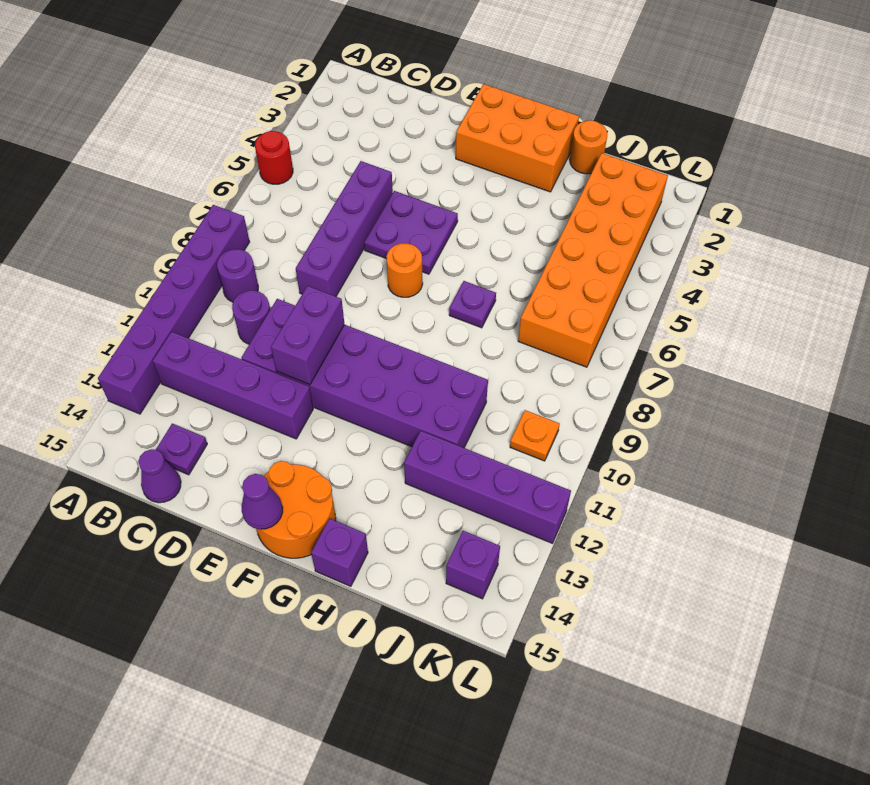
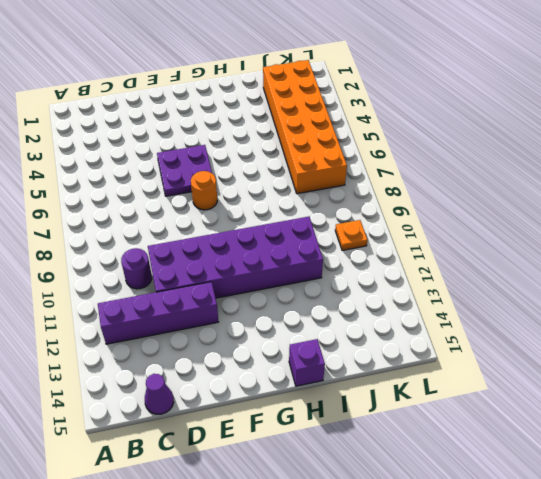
none -> red 1x1 round brick [255,131,293,184]
none -> purple 1x6 brick [98,205,249,414]
none -> purple 1x1 round brick [217,249,258,302]

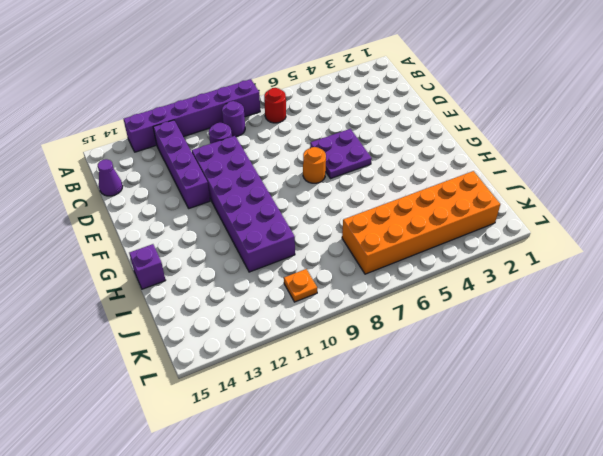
red 1x1 round brick [264,88,286,123] -> red 1x1 round brick moved to [255,131,293,184]
none -> purple 1x1 plate [156,424,207,475]
none -> purple 1x4 brick [296,161,393,296]
none -> orange 2x3 brick [456,84,579,192]

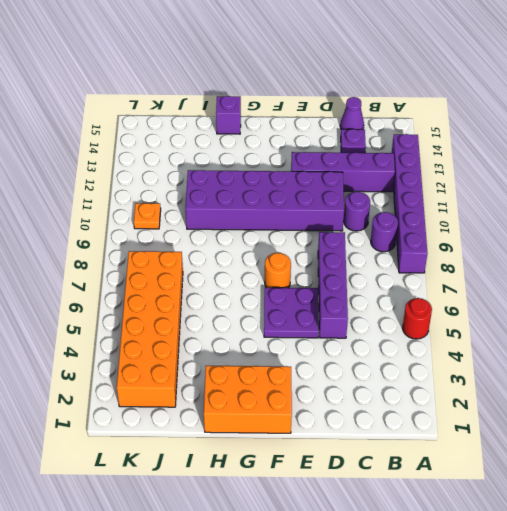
none -> orange 2x2 round brick [256,461,336,558]
none -> purple 1x1 plate [449,281,496,328]
none -> orange 1x1 round brick [570,120,607,174]

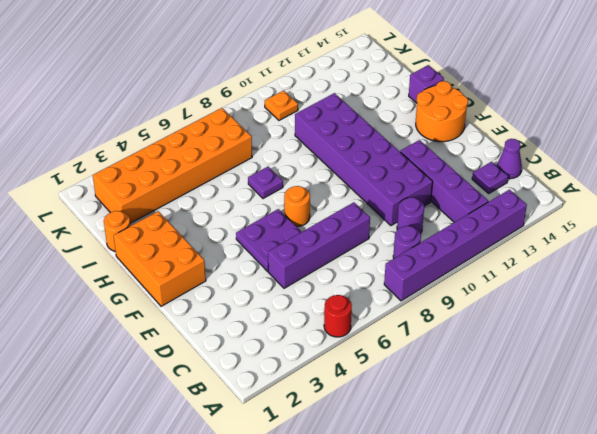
none -> purple 1x4 brick [404,431,571,543]
none -> purple 1x1 brick [446,531,500,599]
none -> purple 1x2 brick [271,286,345,385]

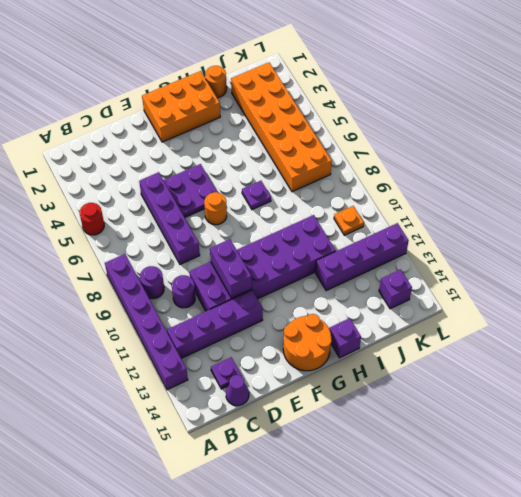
none -> purple 1x1 cone [242,474,283,529]

